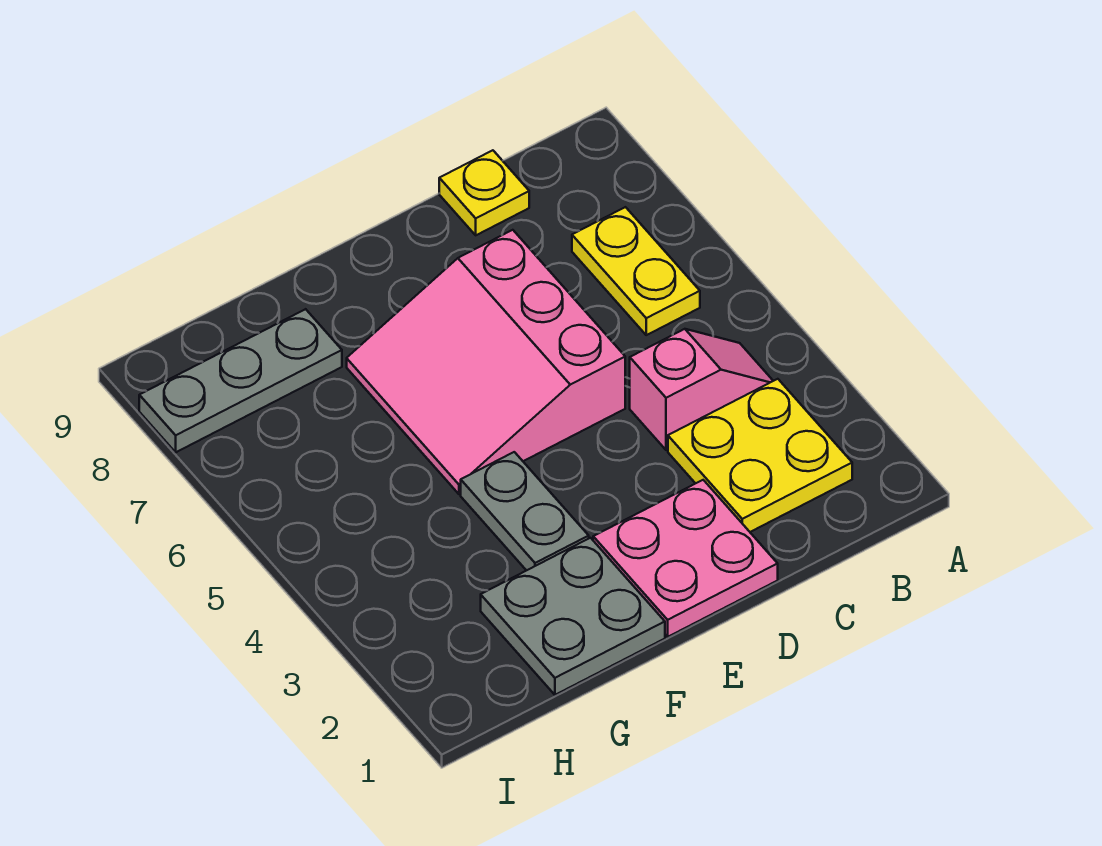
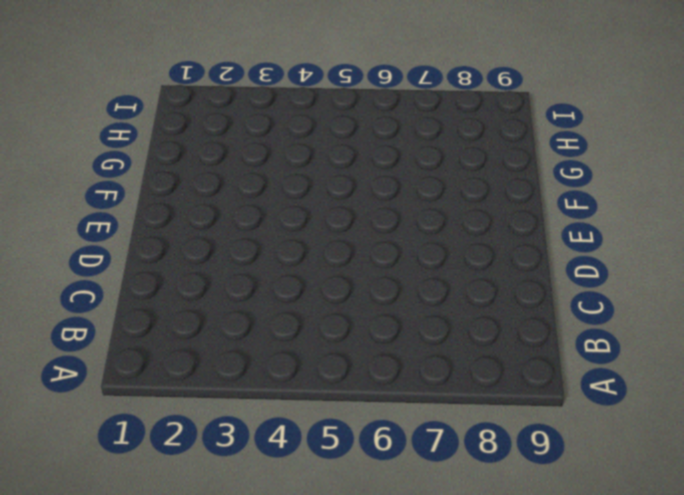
none -> yellow 2x2 plate [668,379,852,532]
none -> pink 1x2 slope [630,329,773,450]

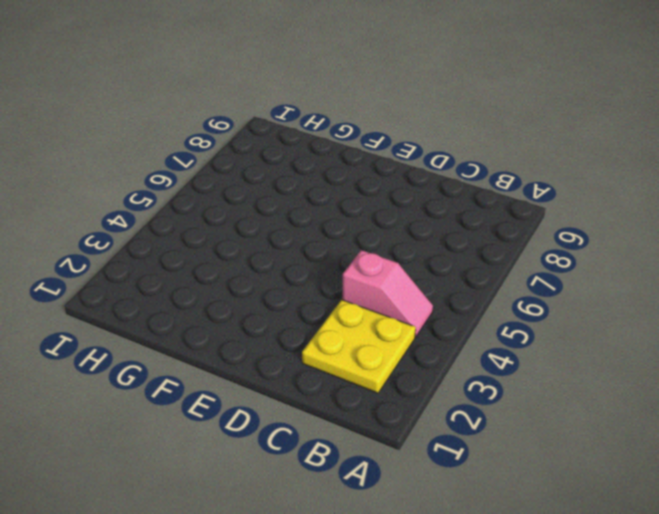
none -> yellow 1x2 plate [572,207,700,335]
none -> yellow 1x1 plate [439,150,529,235]

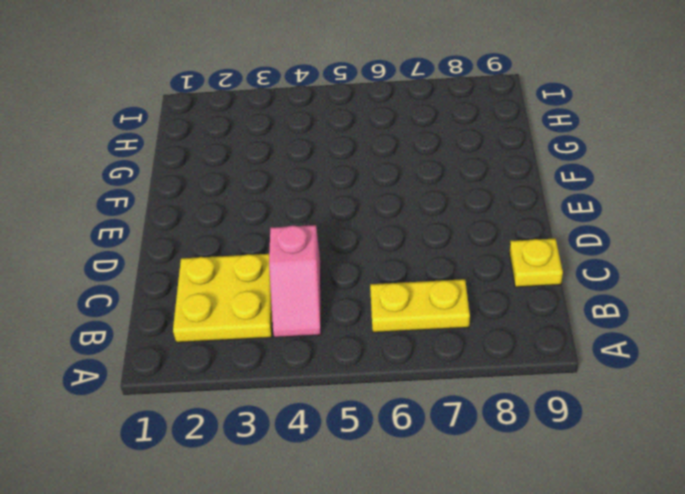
none -> pink 2x2 plate [593,480,778,637]
none -> pink 3x3 slope [347,230,625,494]

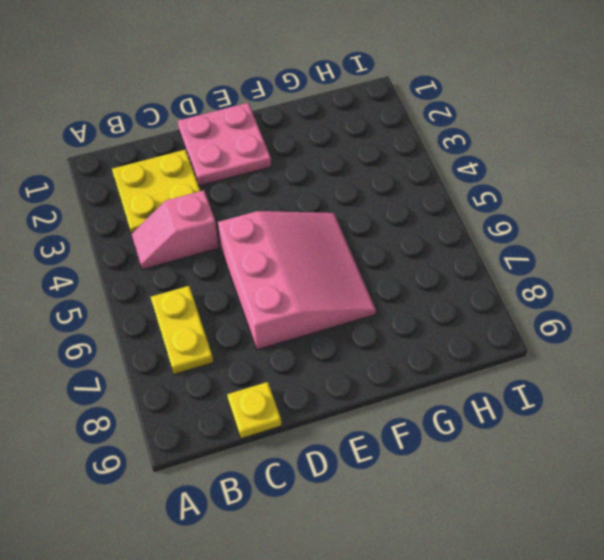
none -> grey 2x2 plate [481,538,665,695]
none -> grey 1x2 plate [461,452,589,571]

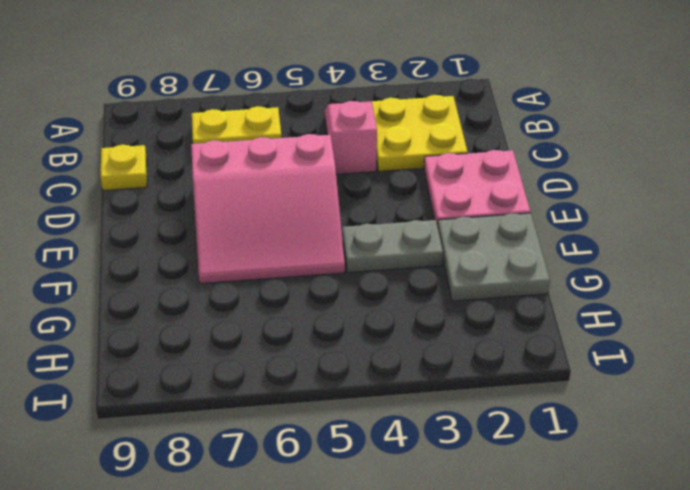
none -> grey 1x3 plate [139,309,342,452]

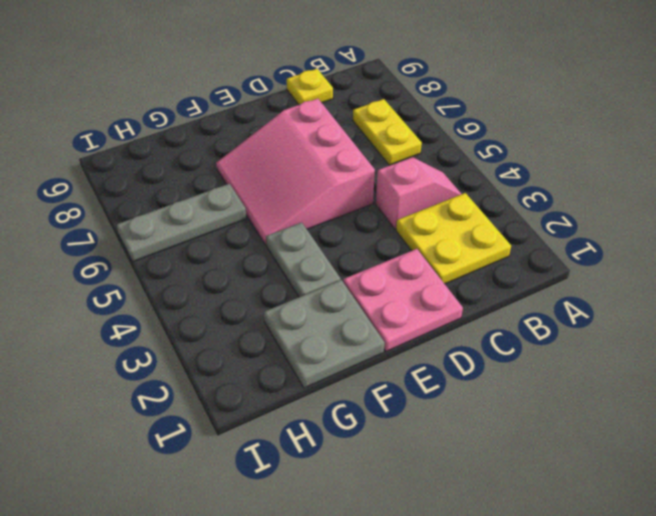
grey 1x3 plate [116,184,247,262] -> grey 1x3 plate moved to [139,309,342,452]

